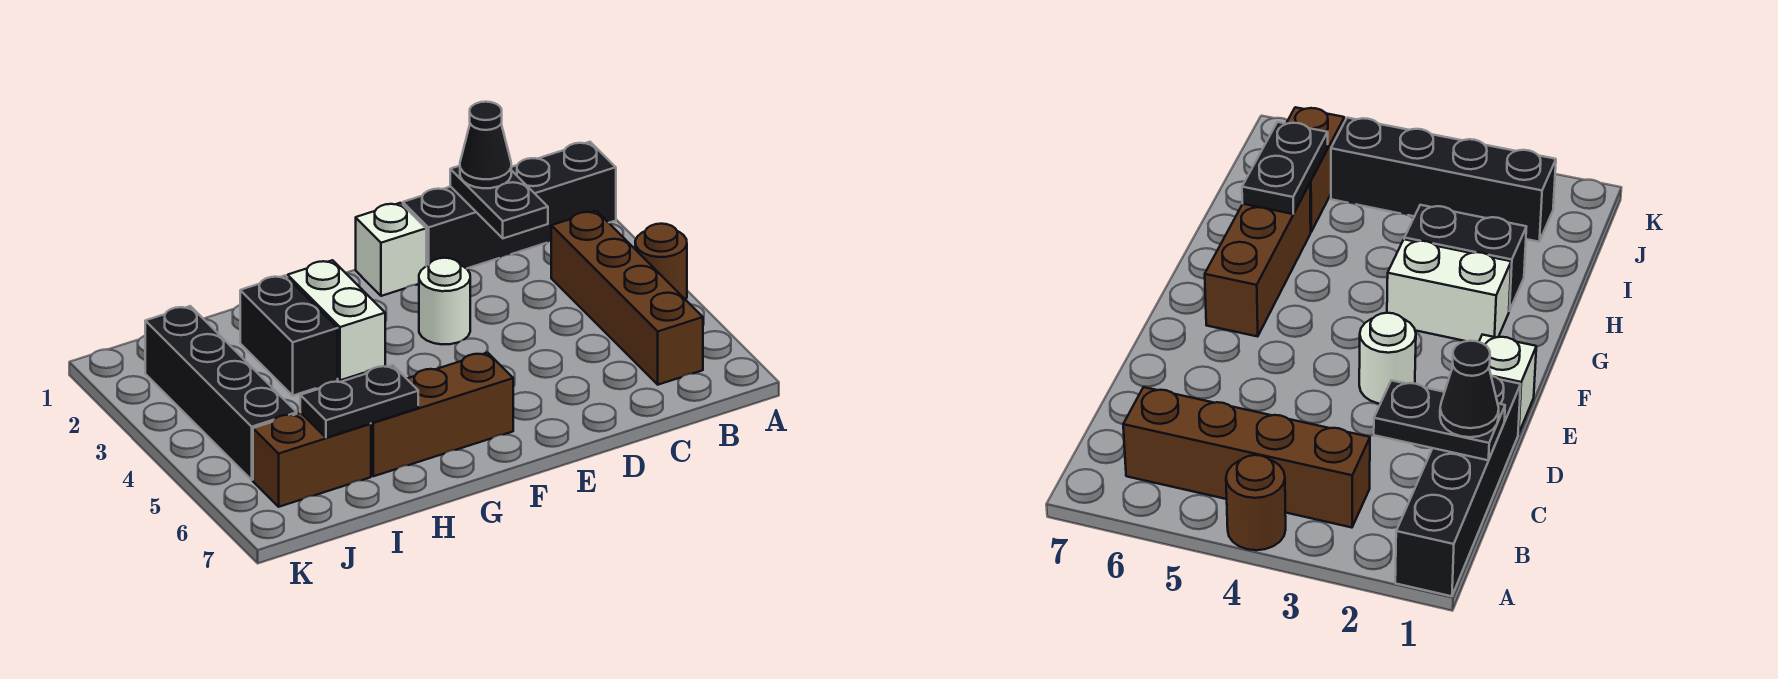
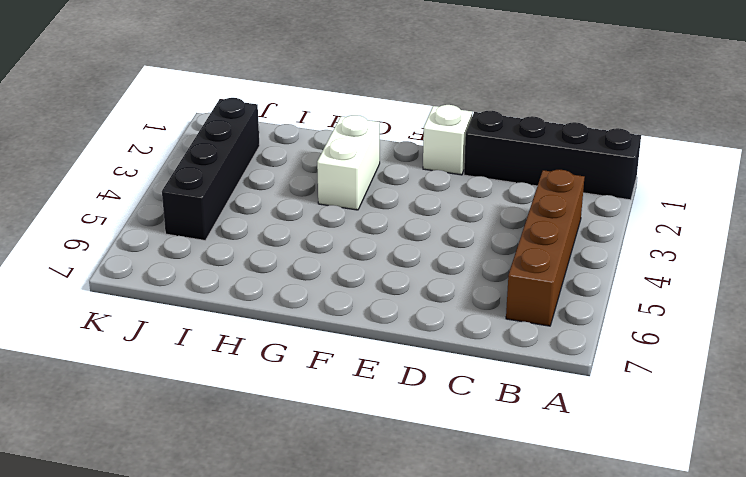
none -> brown 1x1 round brick [635,224,687,300]
none -> white 1x1 round brick [419,258,470,344]
none -> brown 1x3 brick [371,353,513,476]

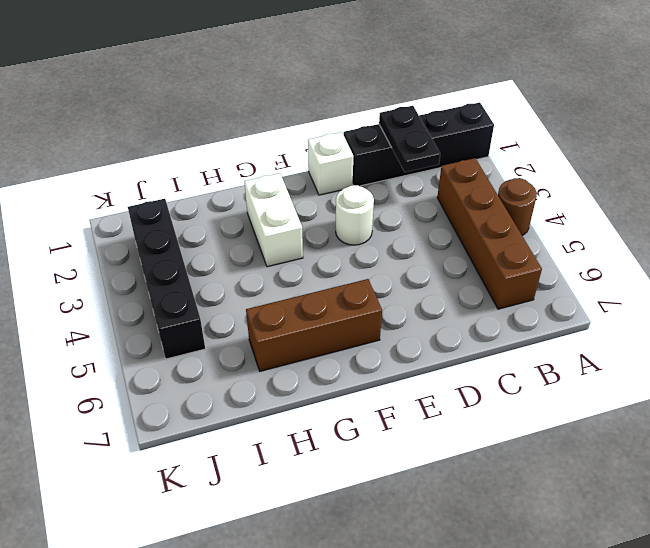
none -> black 1x2 brick [240,276,338,395]
none -> brown 1x2 brick [253,413,371,507]
none -> black 1x2 plate [300,365,418,438]

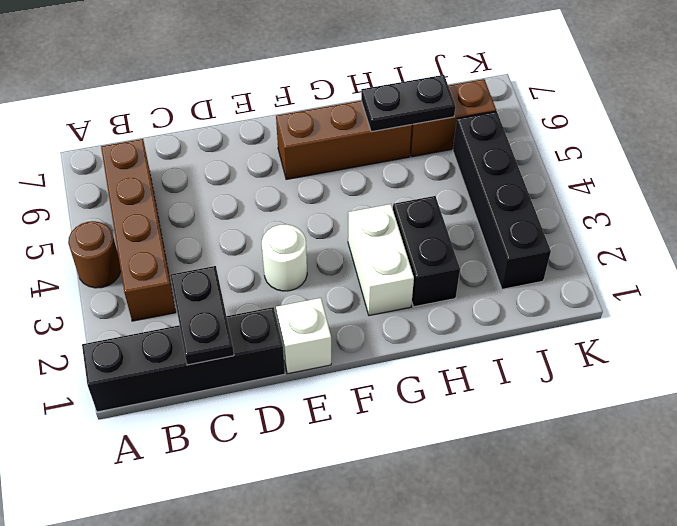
none -> black 1x1 cone [460,102,511,188]

